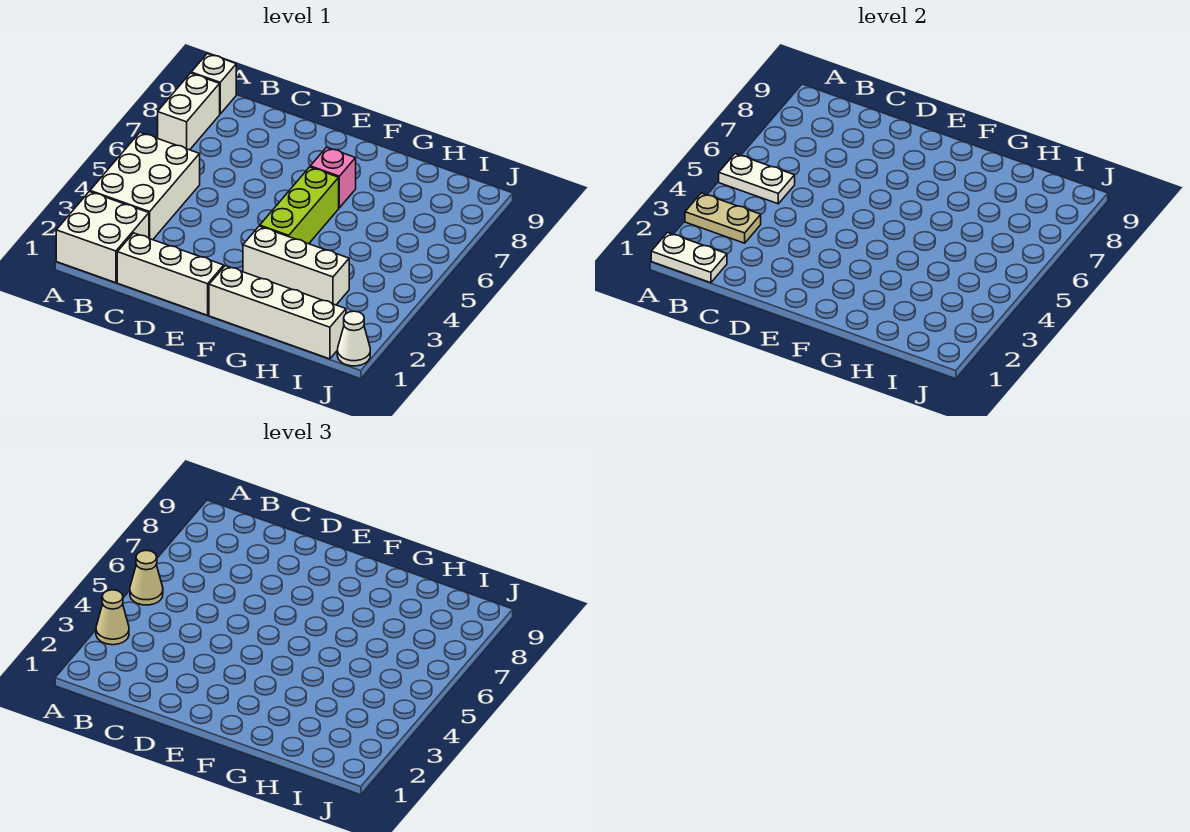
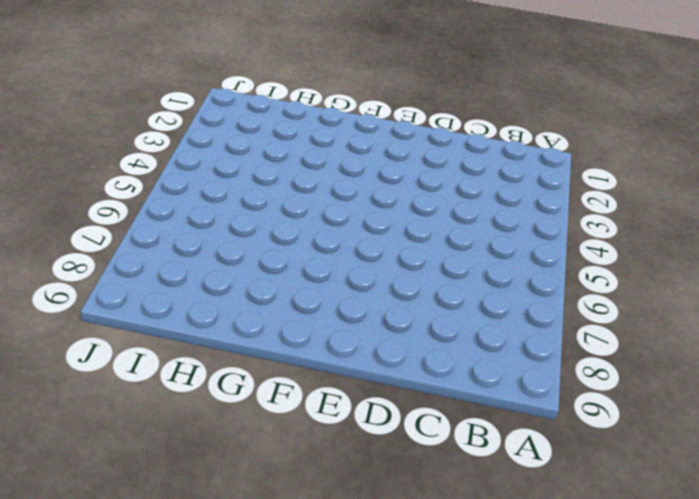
none -> white 2x2 brick [56,192,149,283]
none -> white 2x3 brick [90,132,200,240]
none -> white 1x2 brick [158,73,220,150]

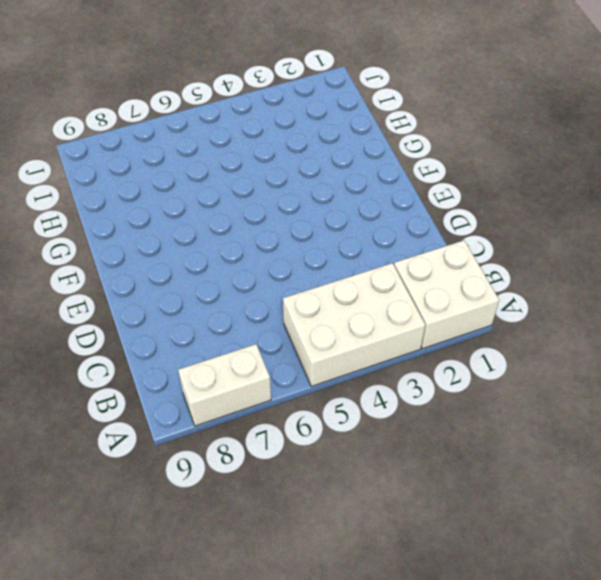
none -> white 1x1 brick [191,54,236,114]
none -> white 1x3 brick [117,233,224,315]
none -> white 1x4 brick [209,266,346,359]

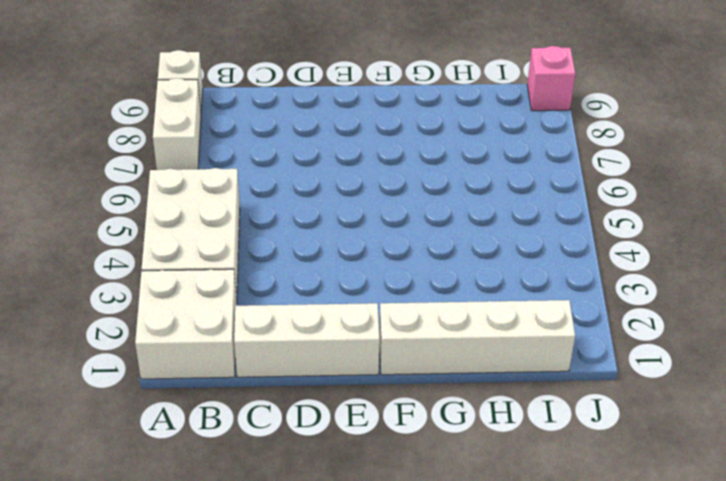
pink 1x1 brick [527,46,575,111] -> pink 1x1 brick moved to [310,147,356,208]
none -> white 1x3 brick [243,226,349,305]
none -> lime 1x3 brick [260,167,339,244]
none -> white 1x1 cone [337,311,370,366]

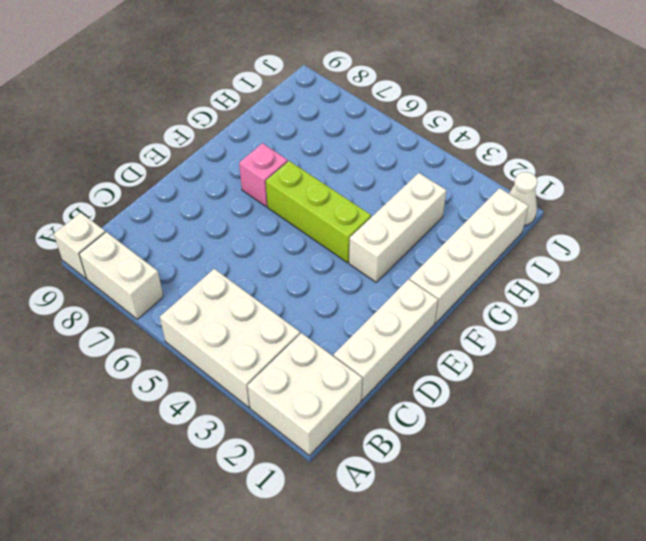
none -> white 1x2 plate [651,233,727,283]
none -> tan 1x2 plate [685,193,761,243]
none -> white 1x2 plate [719,154,795,204]

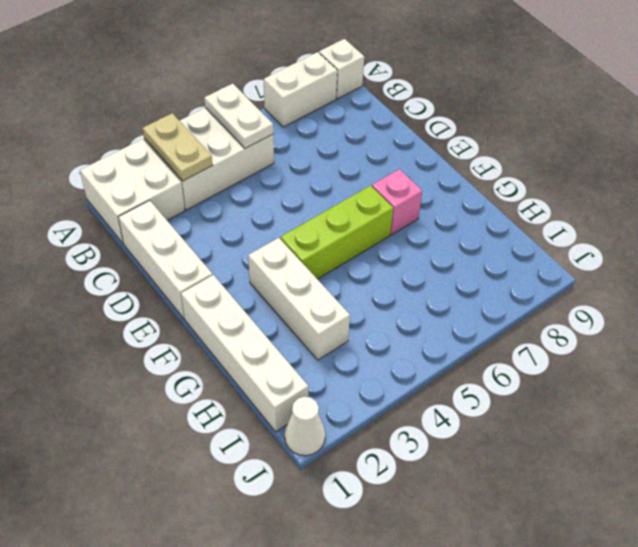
none -> white 1x2 plate [651,233,727,283]
none -> tan 1x1 cone [96,590,129,645]
none -> tan 1x1 cone [130,550,163,605]

